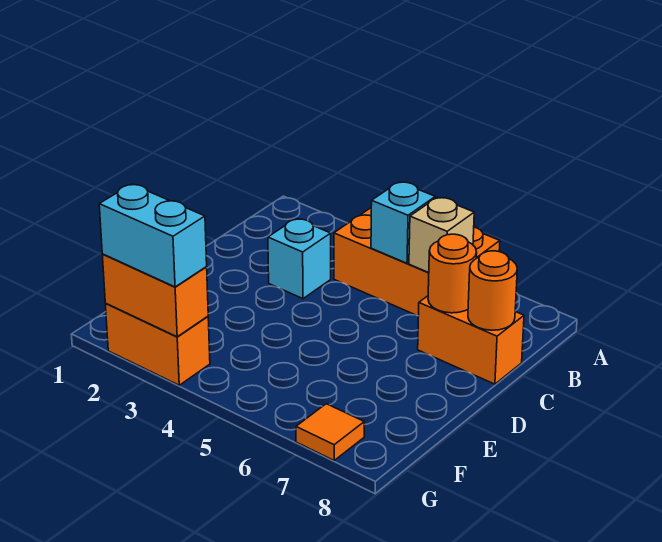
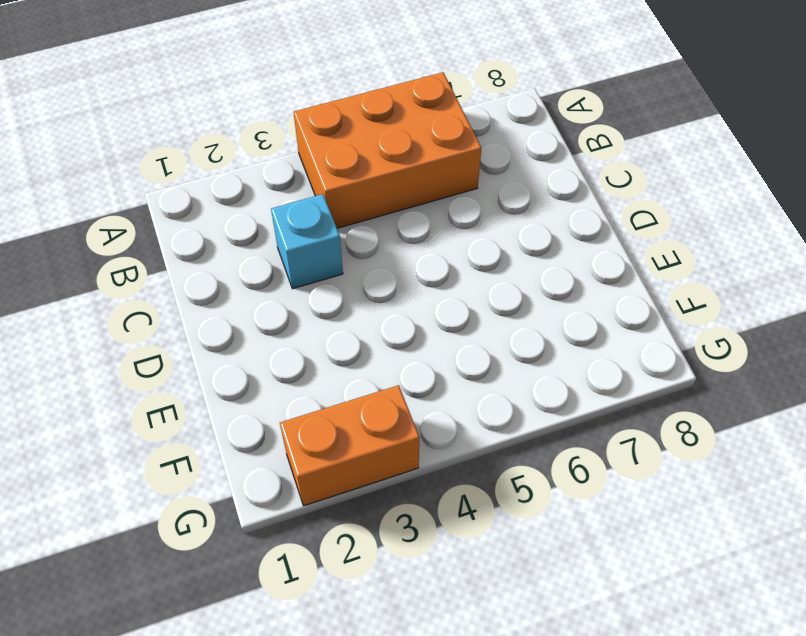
none -> orange 1x2 brick [418,296,524,384]
none -> orange 1x1 tile [296,404,364,460]

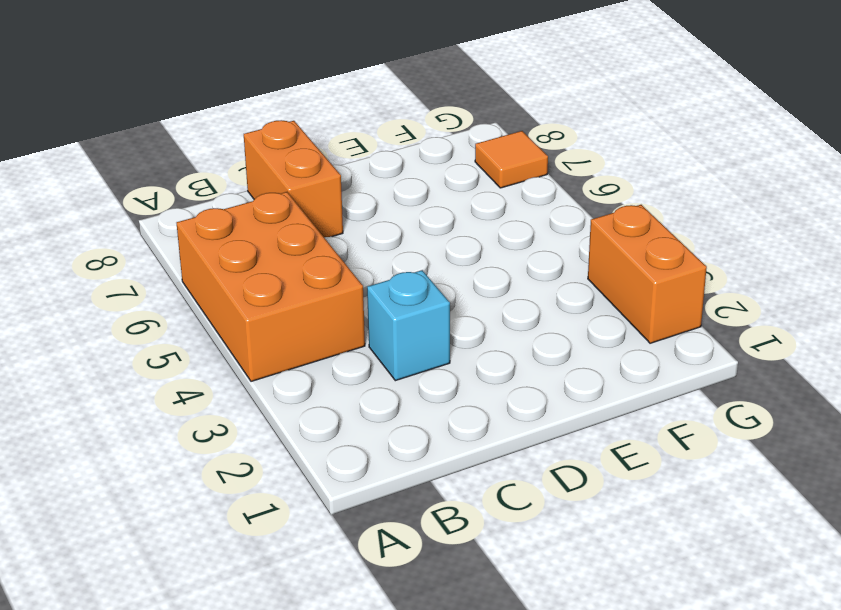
none -> cyan 1x1 brick [371,182,435,263]
none -> tan 1x1 brick [409,197,474,273]

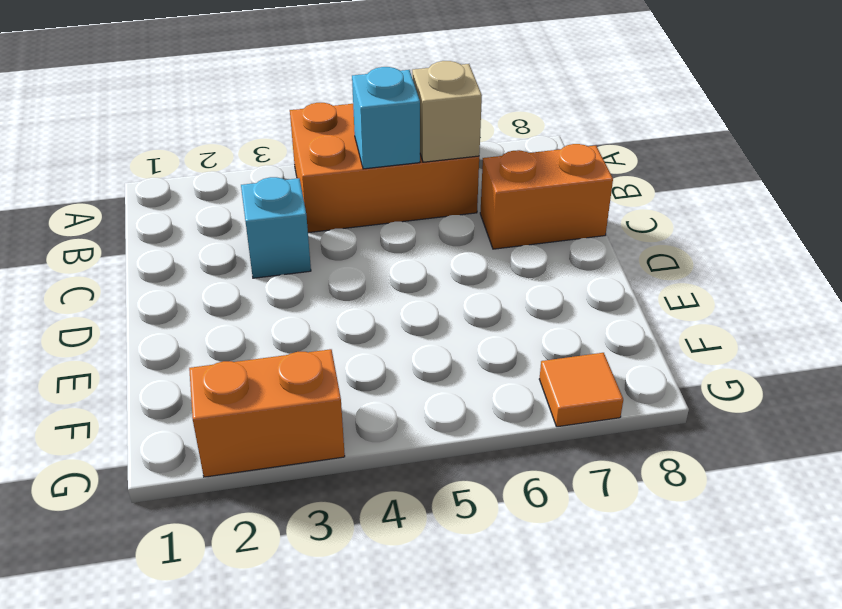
none -> orange 1x1 round brick [428,234,477,313]
none -> orange 1x1 round brick [468,251,517,330]

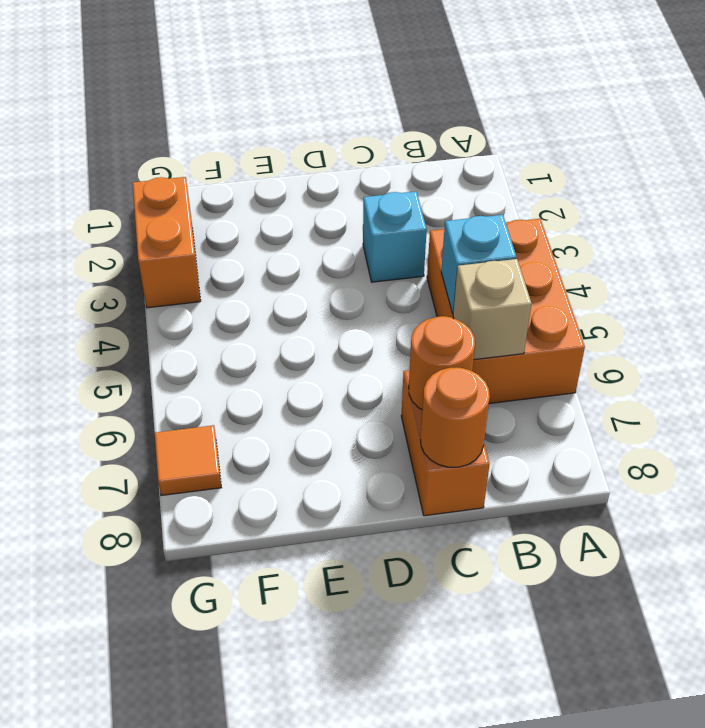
none -> orange 1x2 brick [102,254,208,337]
none -> cyan 1x2 brick [99,184,207,287]

